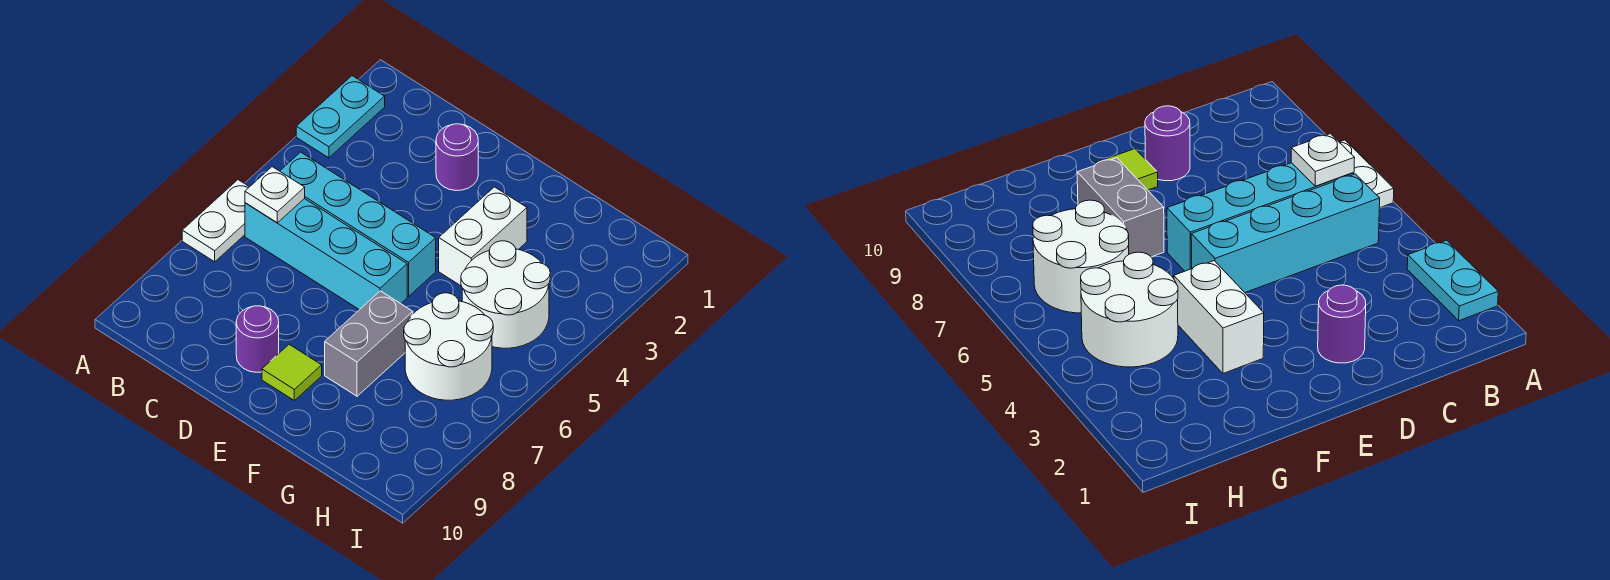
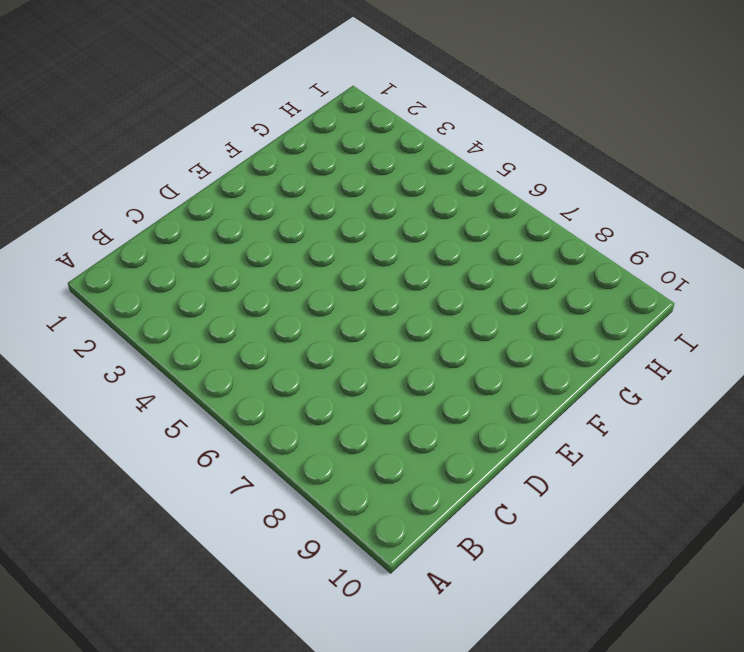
none -> cyan 1x2 plate [296,76,385,158]
none -> white 1x2 plate [182,180,249,262]
none -> cyan 1x4 brick [280,152,436,297]

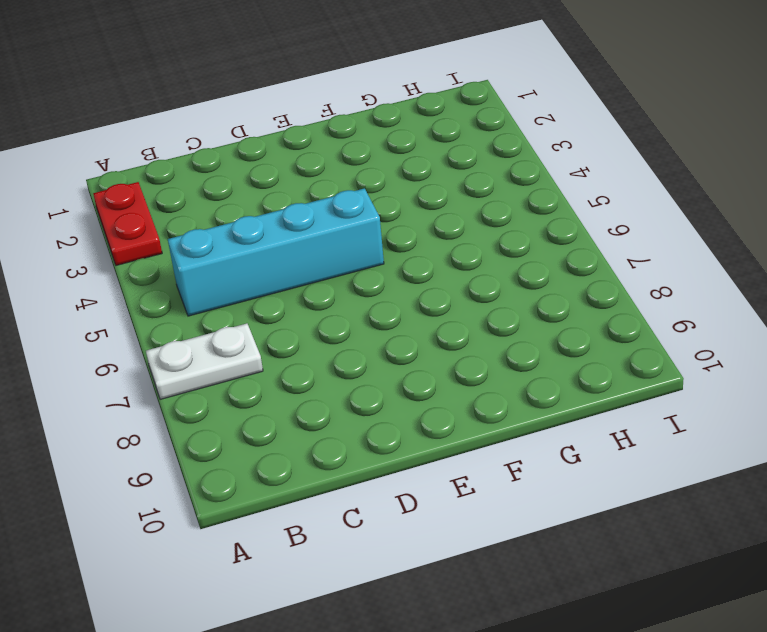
red 1x2 plate [93,182,162,265] -> cyan 1x2 plate [296,76,385,158]
white 1x2 plate [146,323,263,399] -> white 1x2 plate turned to [182,180,249,262]
none -> cyan 1x4 brick [245,199,407,310]
none -> purple 1x1 round brick [436,124,478,191]
none -> purple 1x1 round brick [236,306,279,372]

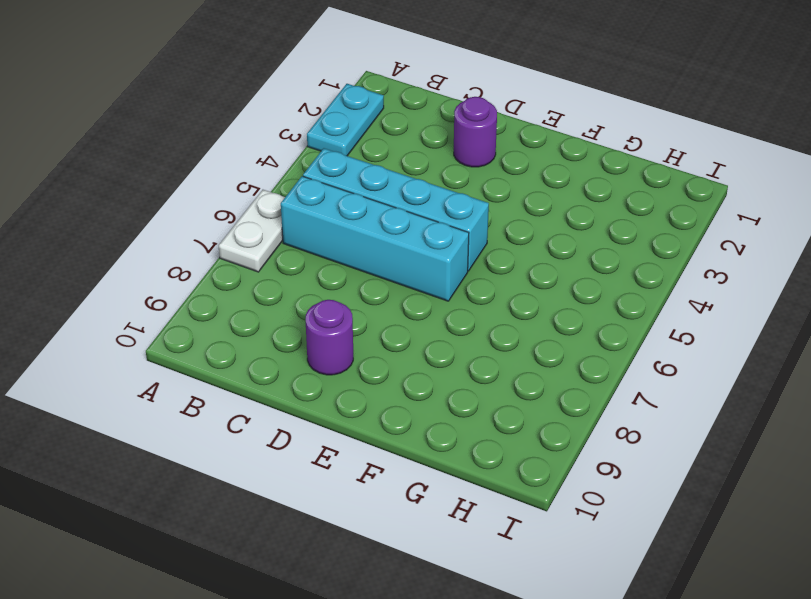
none -> lime 1x1 tile [262,344,322,400]
none -> white 1x2 brick [439,187,527,286]
none -> grey 1x2 brick [325,291,413,396]

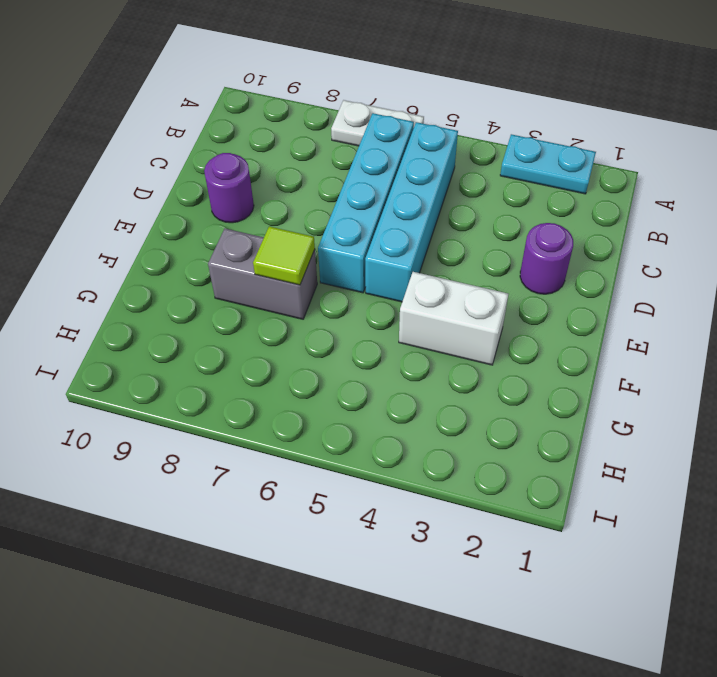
lime 1x1 tile [253,226,315,285] -> lime 1x1 tile moved to [262,344,322,400]
none -> white 2x2 round brick [461,241,550,348]
none -> white 2x2 round brick [404,293,493,400]
none -> white 1x1 plate [245,167,305,223]

